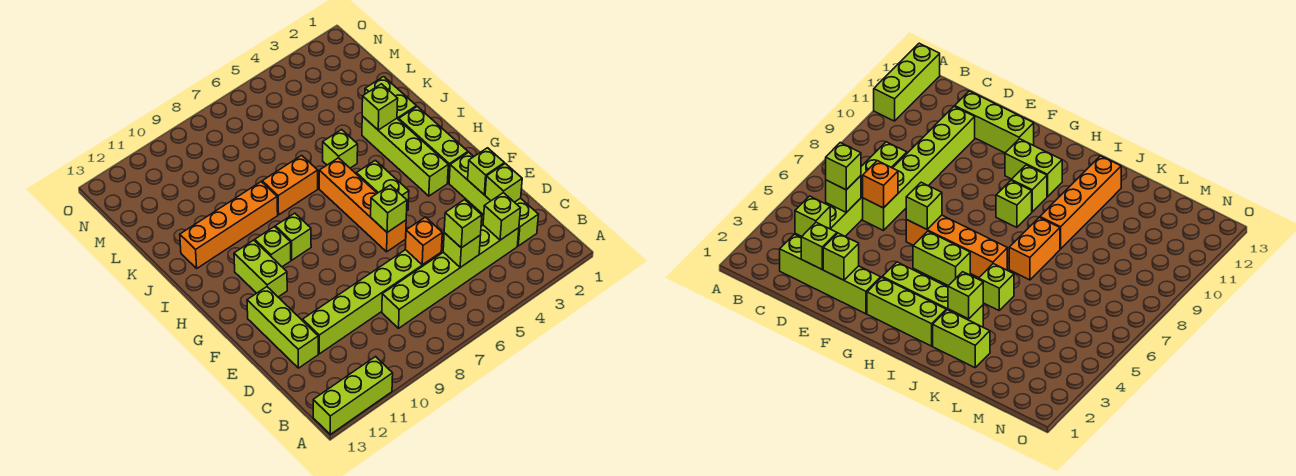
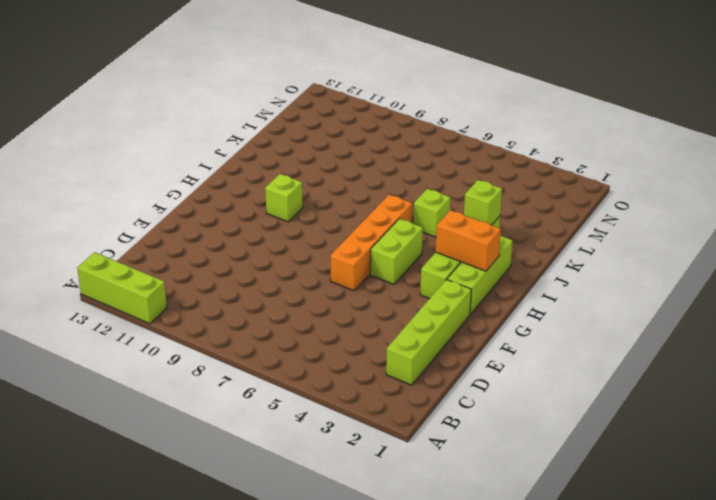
orange 1x2 brick [436,210,501,271] -> orange 1x2 brick moved to [262,155,318,215]
none -> lime 1x6 brick [382,225,519,328]
none -> lime 1x6 brick [303,250,441,354]
none -> lime 1x3 brick [247,287,318,368]

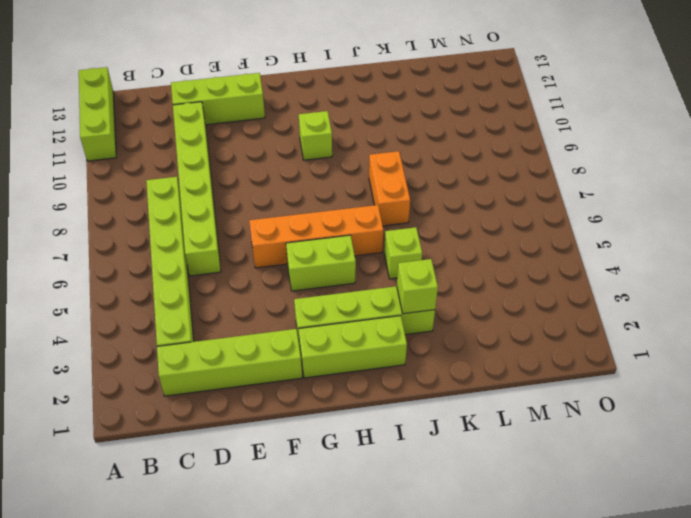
none -> lime 1x2 brick [234,240,287,297]
none -> lime 1x1 brick [275,213,311,260]
none -> lime 1x2 brick [365,77,416,120]

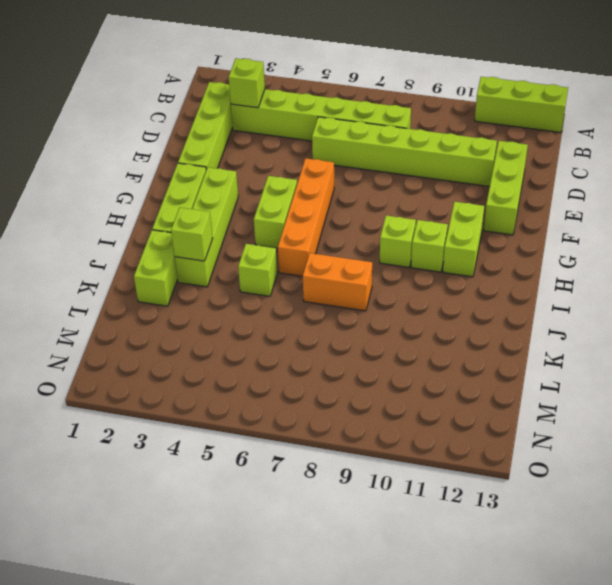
none -> orange 1x4 brick [180,182,278,268]
none -> lime 1x1 brick [443,233,481,267]
none -> lime 1x1 brick [485,163,522,202]

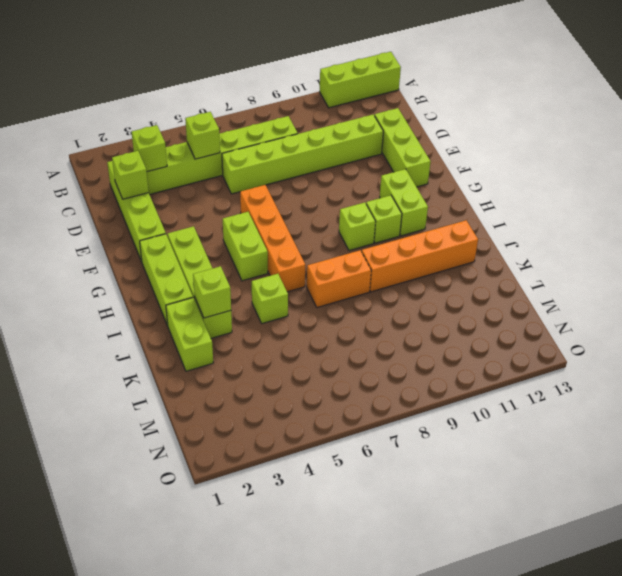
none -> orange 1x1 brick [405,217,442,265]
none -> lime 1x1 brick [468,148,504,195]
none -> lime 1x1 brick [371,185,407,232]

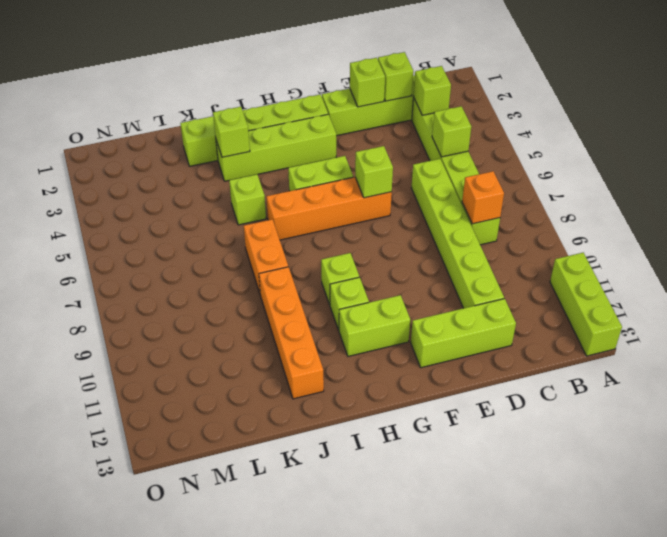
orange 1x1 brick [462,171,504,224] -> orange 1x1 brick moved to [405,217,442,265]
none -> lime 1x1 brick [444,200,482,248]

